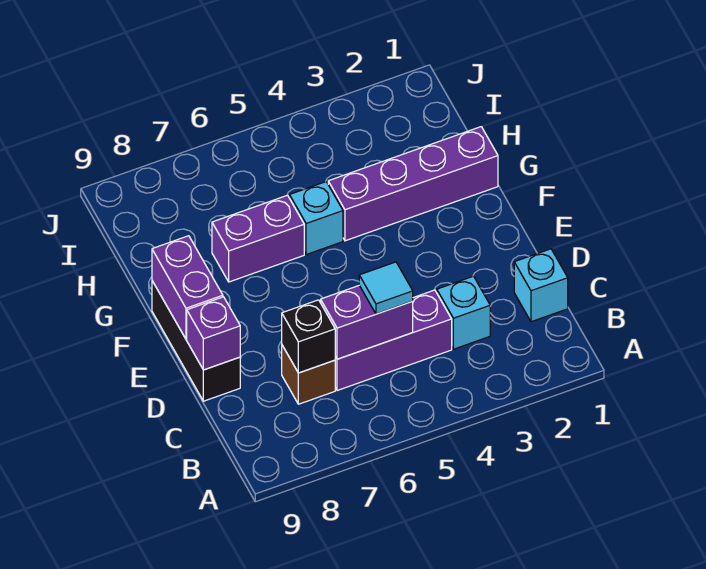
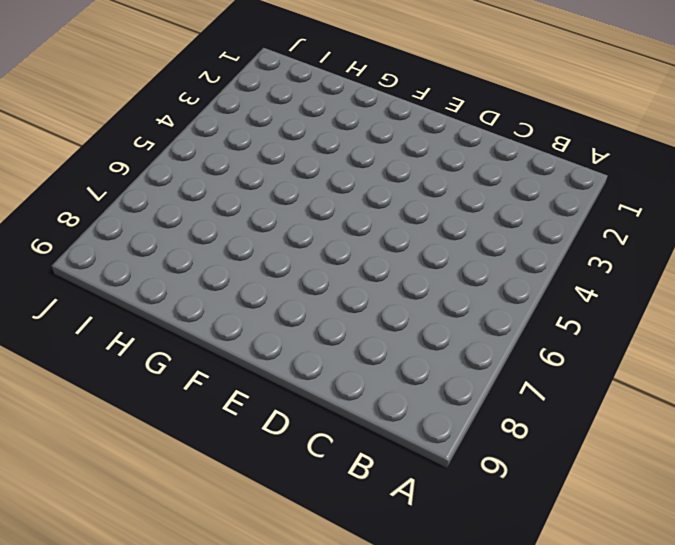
none -> cyan 1x1 brick [514,249,568,322]
none -> cyan 1x1 brick [437,276,490,349]
none -> purple 1x3 brick [335,290,452,391]

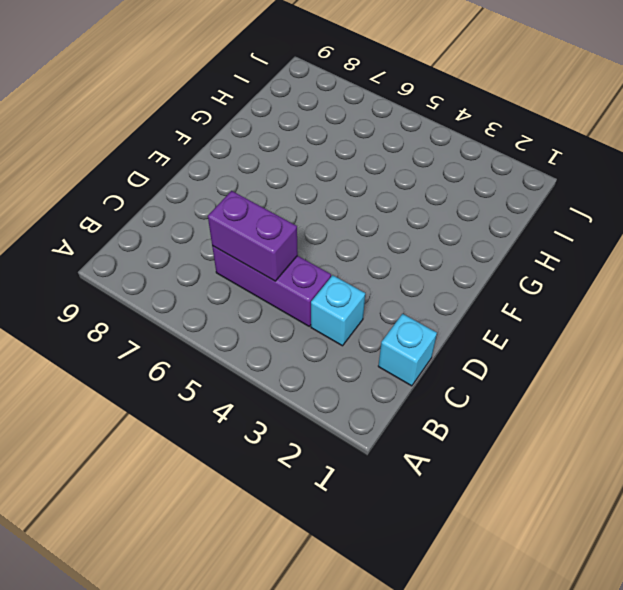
none -> brown 1x1 brick [282,345,335,404]
none -> black 1x3 brick [152,281,240,401]
none -> purple 1x4 brick [328,127,498,241]

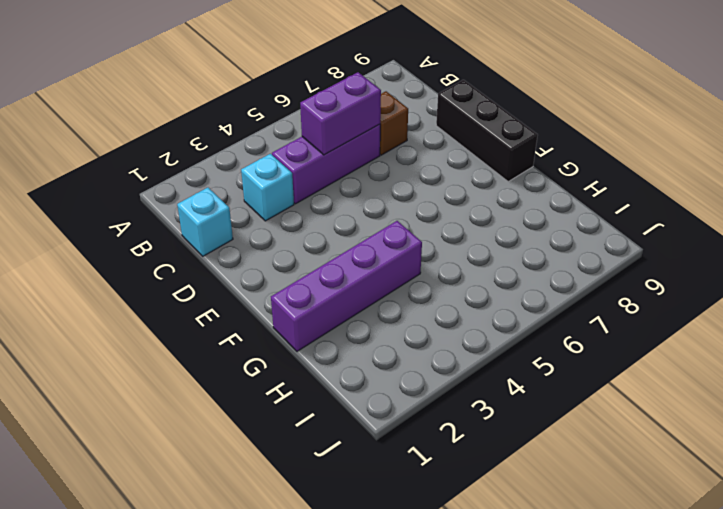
none -> cyan 1x1 brick [290,182,343,255]
none -> purple 1x2 brick [212,195,304,282]
none -> black 1x1 brick [282,300,335,373]

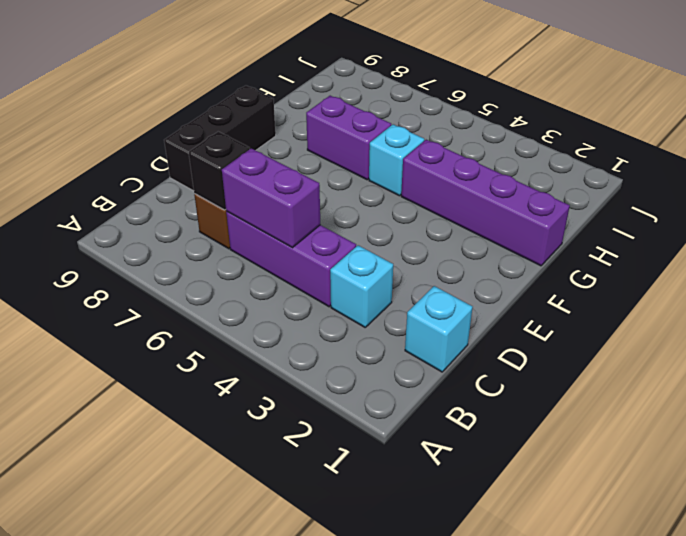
none -> purple 1x1 brick [187,297,240,370]
none -> purple 1x2 brick [152,236,223,339]
none -> cyan 1x1 tile [359,262,413,314]

